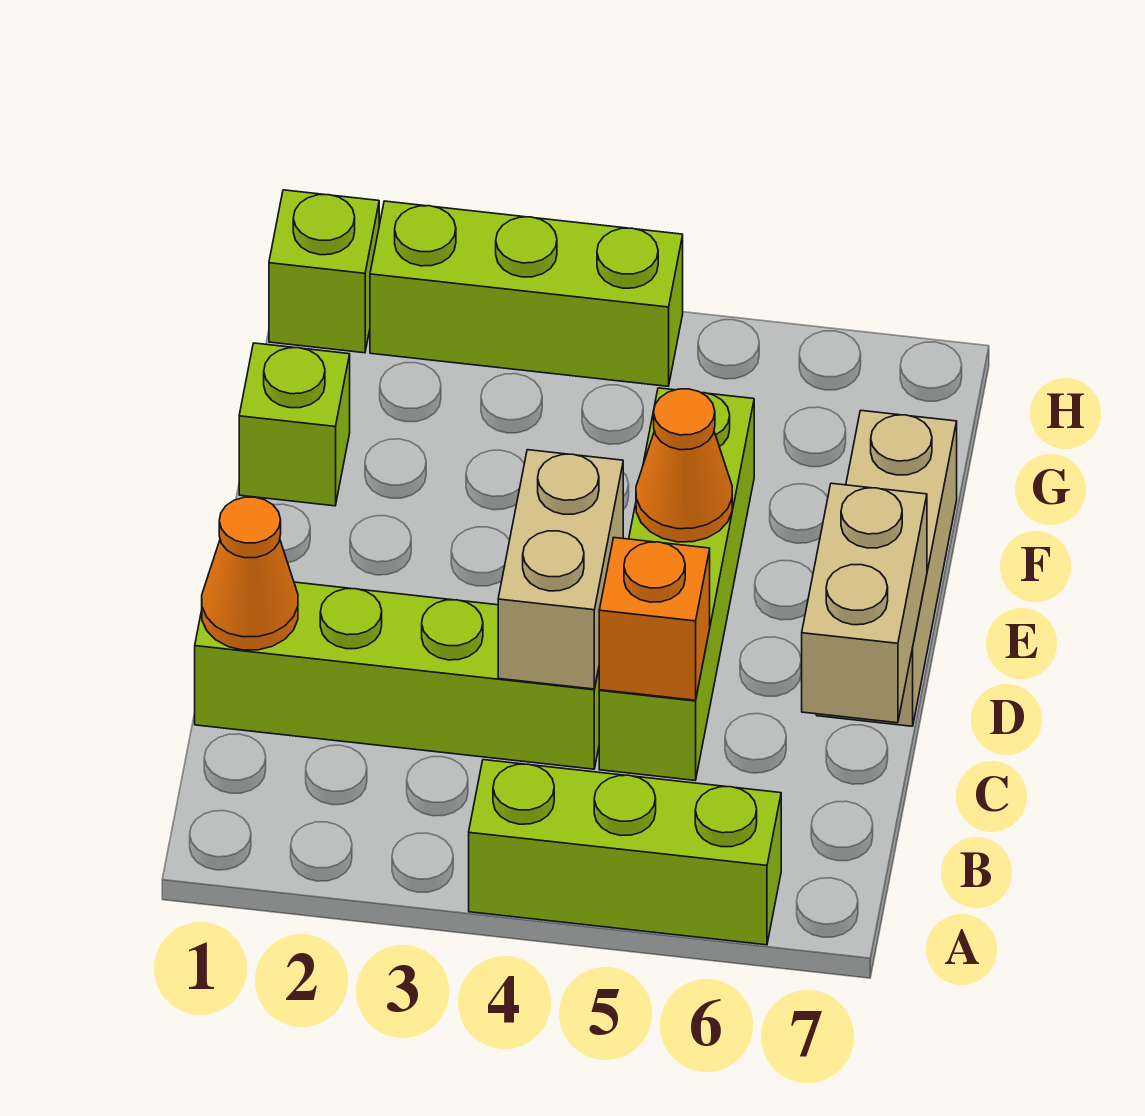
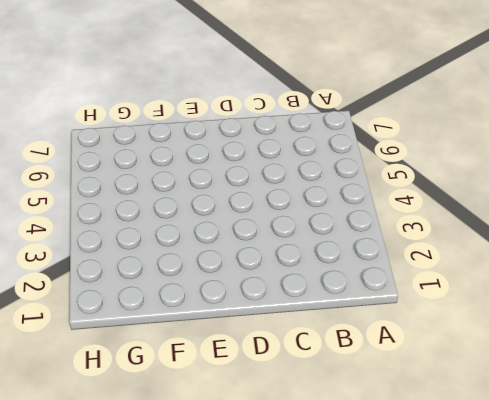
none -> lime 1x3 brick [469,760,781,945]
none -> lime 1x4 brick [195,582,599,769]
none -> lime 1x4 brick [599,388,754,780]

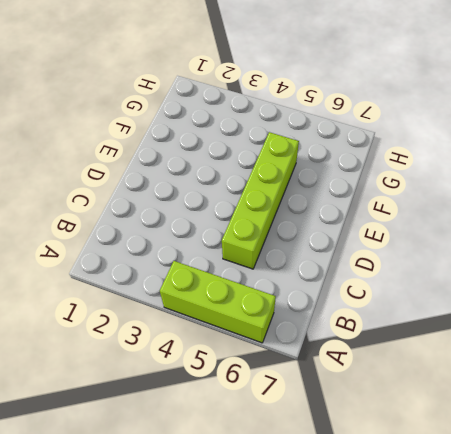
none -> lime 1x4 brick [195,582,599,769]
none -> tan 1x3 brick [816,411,957,726]
none -> lime 1x1 brick [239,343,350,506]

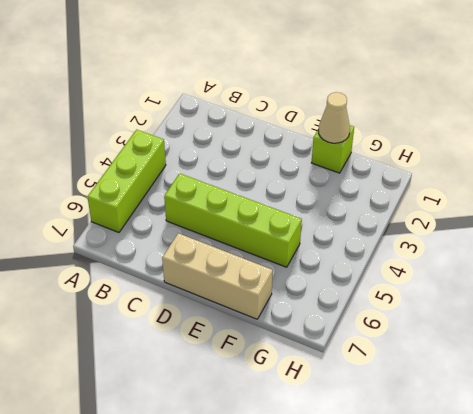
tan 1x1 cone [318,92,350,143] -> none
none -> lime 1x4 brick [195,582,599,769]
none -> lime 1x1 brick [269,190,379,353]
none -> lime 1x3 brick [370,201,683,386]

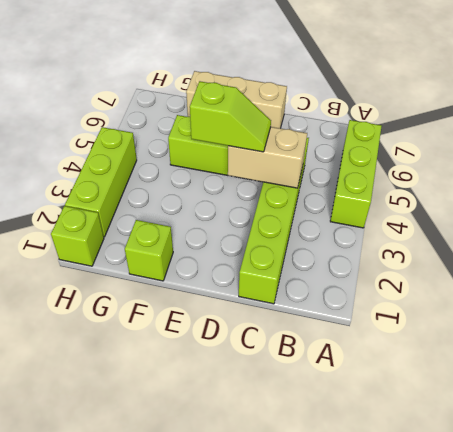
lime 1x2 slope [190,81,271,152] -> none
none -> orange 1x1 cone [202,497,298,650]
none -> orange 1x1 brick [599,538,710,700]
none -> tan 1x2 brick [802,483,927,723]

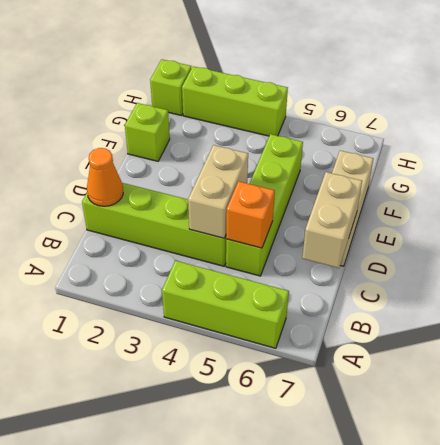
none -> orange 1x1 cone [636,389,732,542]

